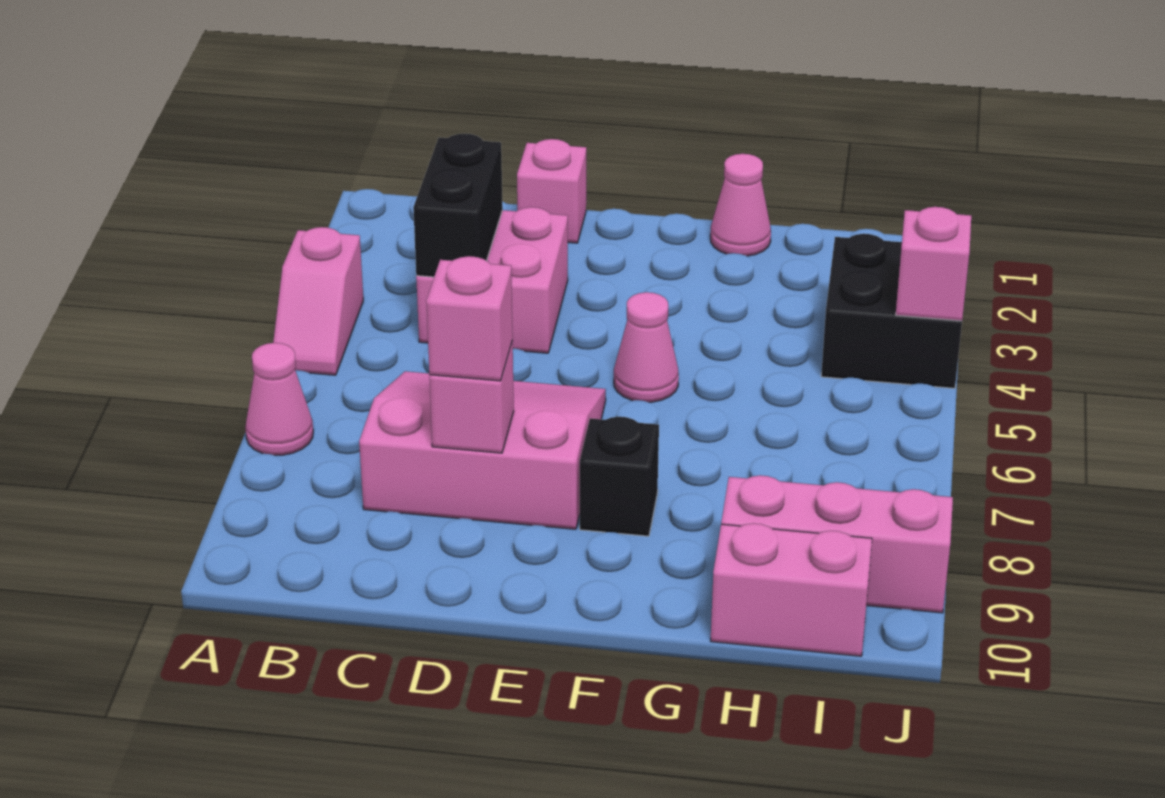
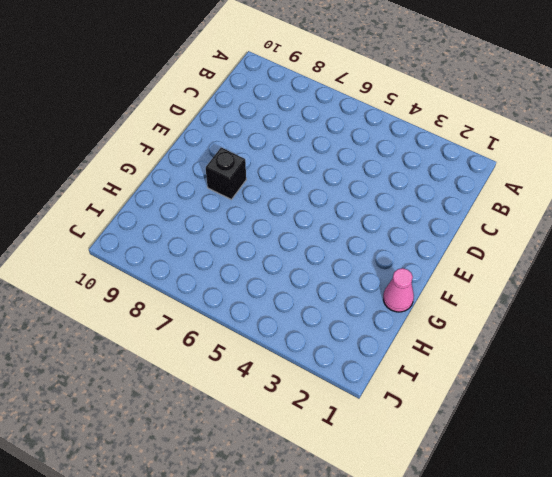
none -> pink 1x2 slope [273,227,363,375]
none -> pink 1x1 cone [245,343,313,455]
none -> pink 2x2 brick [416,207,568,353]

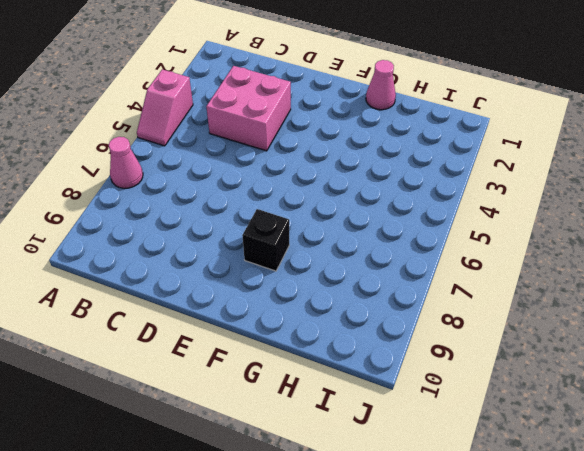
none -> pink 3x3 slope [359,371,606,529]
none -> pink 1x1 brick [517,139,586,243]
none -> pink 1x1 cone [614,292,679,402]

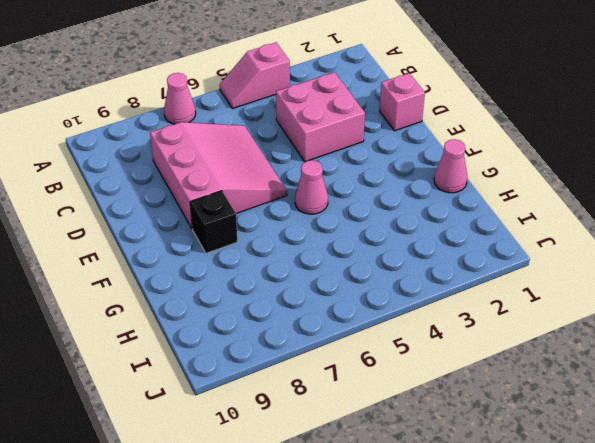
none -> pink 1x3 brick [721,475,953,613]
none -> pink 1x2 brick [711,523,872,656]
none -> black 2x2 brick [821,234,962,388]

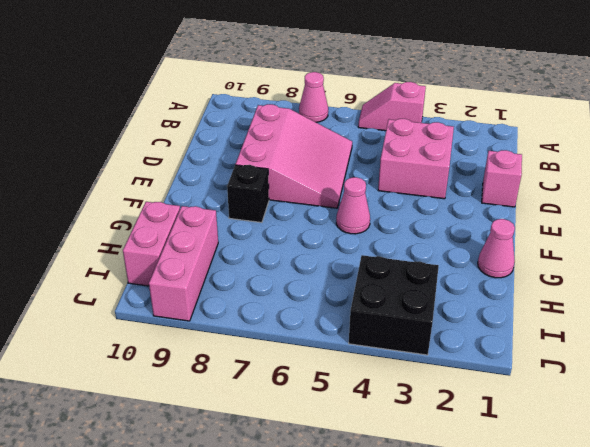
none -> black 1x2 brick [413,134,503,277]
none -> pink 1x1 brick [429,341,514,453]
none -> pink 1x1 brick [896,207,971,321]

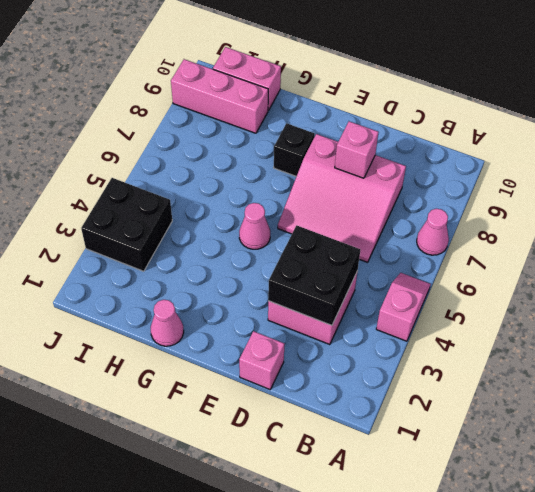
black 2x2 brick [268,225,360,325] -> black 1x2 brick [413,134,503,277]
none -> pink 1x1 brick [896,207,971,321]
none -> pink 1x1 brick [426,256,513,381]

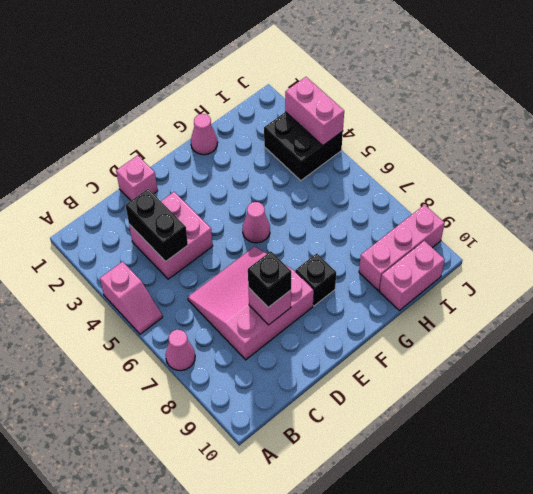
black 1x1 brick [248,251,291,307] -> pink 1x1 brick [426,256,513,381]
pink 1x2 brick [285,77,344,145] -> pink 1x1 brick [896,207,971,321]

